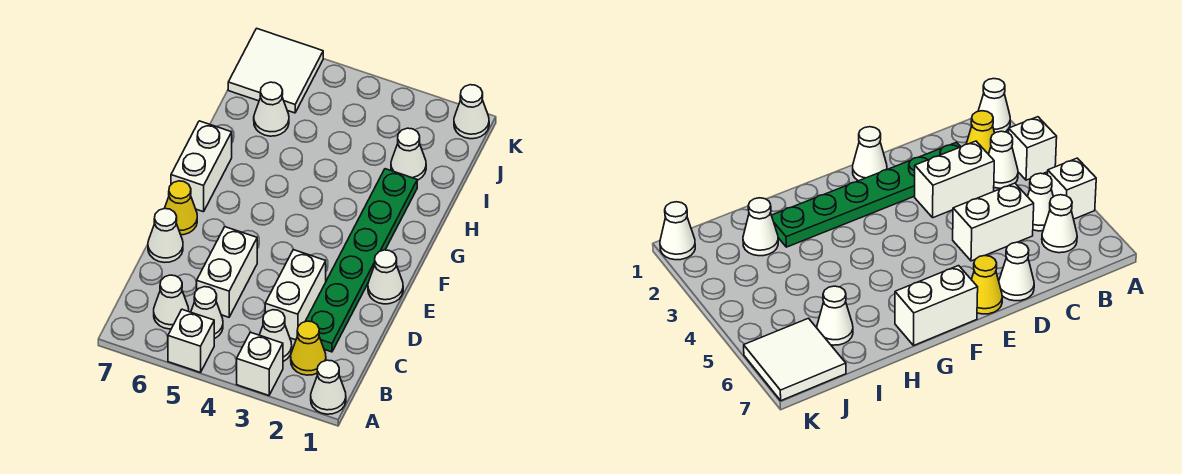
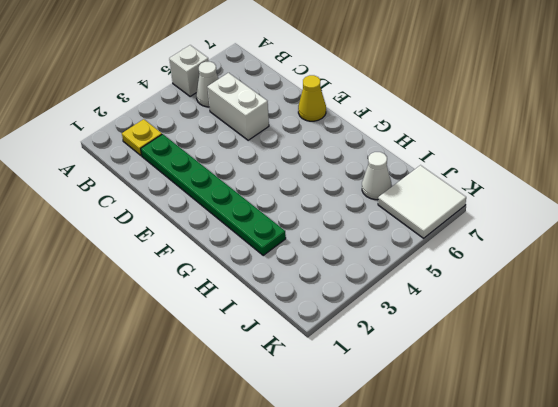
yellow 1x1 plate [122,119,162,156] -> yellow 1x1 cone [291,321,326,375]
none -> white 1x1 cone [311,360,346,414]
none -> white 1x1 brick [237,332,283,395]
none -> white 1x1 cone [260,310,292,362]

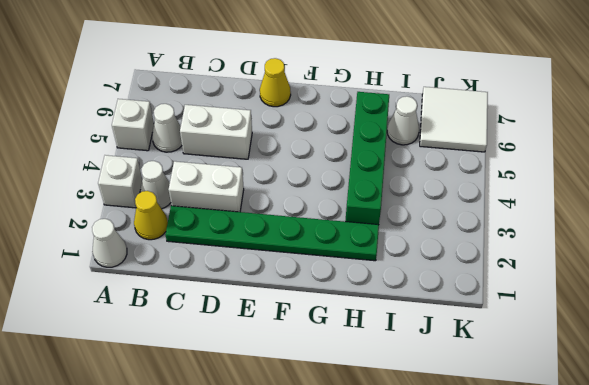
green 1x4 brick [345,92,389,225] -> none
none -> white 1x1 cone [154,275,189,329]
none -> white 1x1 cone [148,209,183,263]
none -> white 1x1 cone [368,250,403,304]

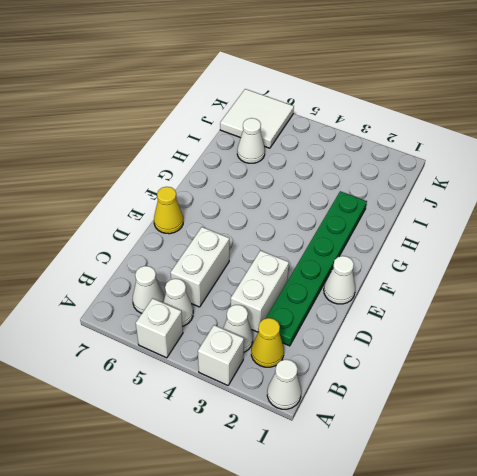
none -> white 1x1 cone [148,209,183,263]
none -> white 1x2 brick [171,121,232,212]
none -> white 1x1 cone [391,128,426,180]

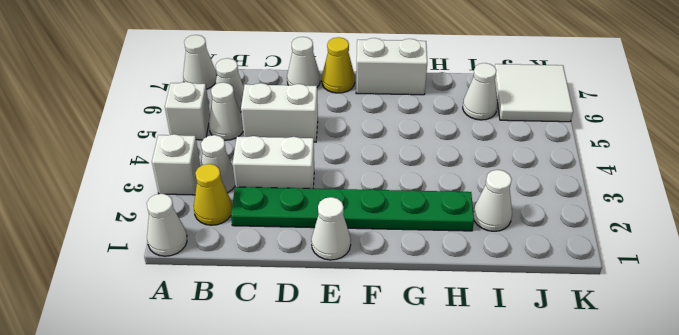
white 1x1 cone [183,35,217,89] -> white 1x1 cone moved to [454,85,489,139]

